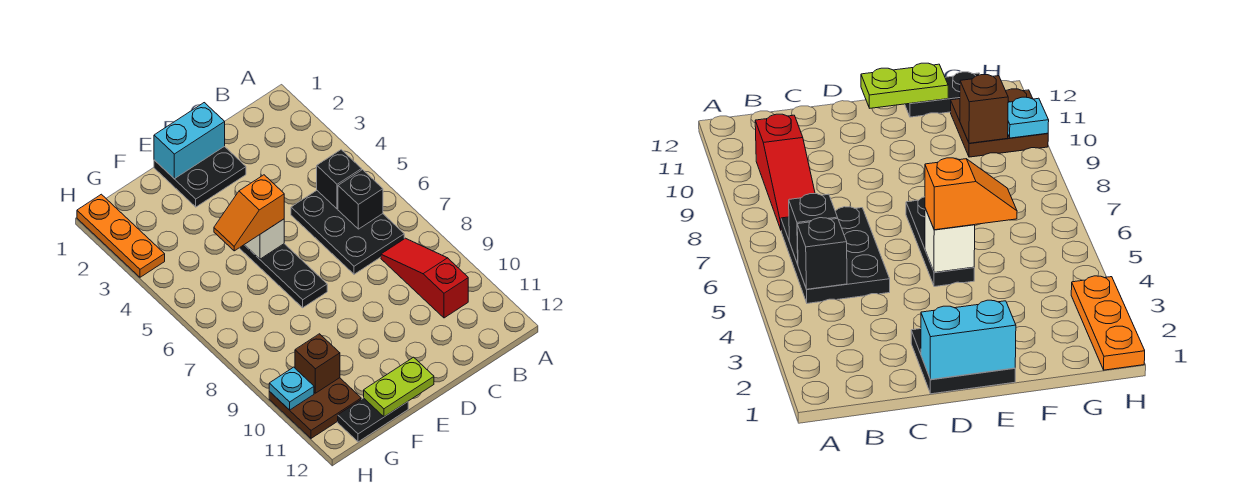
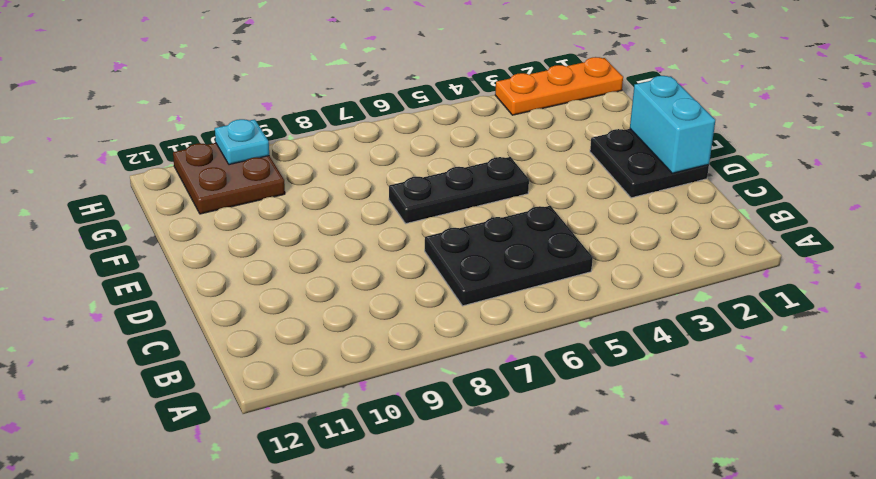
none -> red 1x3 slope [381,238,468,318]
none -> black 1x2 plate [338,398,408,442]
none -> black 1x1 brick [317,150,362,209]

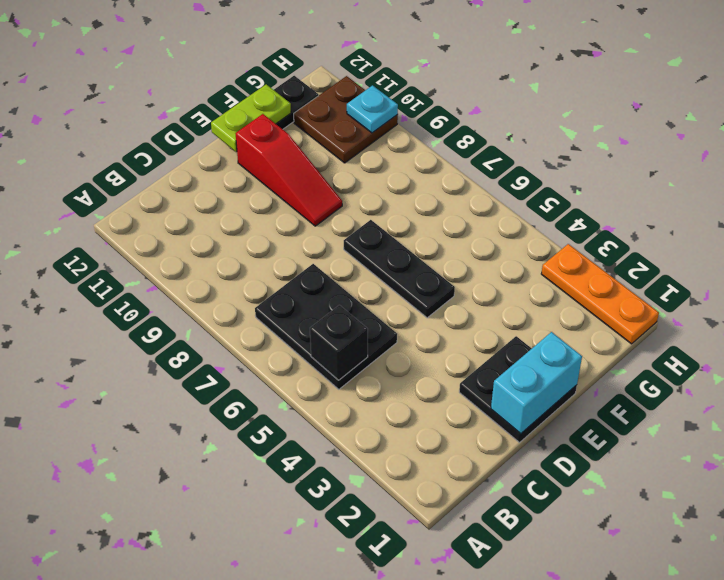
red 1x3 slope [235,114,342,226] -> red 1x3 slope moved to [381,238,468,318]
none -> black 1x1 brick [338,170,383,229]
none -> white 1x1 brick [244,219,284,259]
none -> brown 1x1 brick [295,334,340,393]

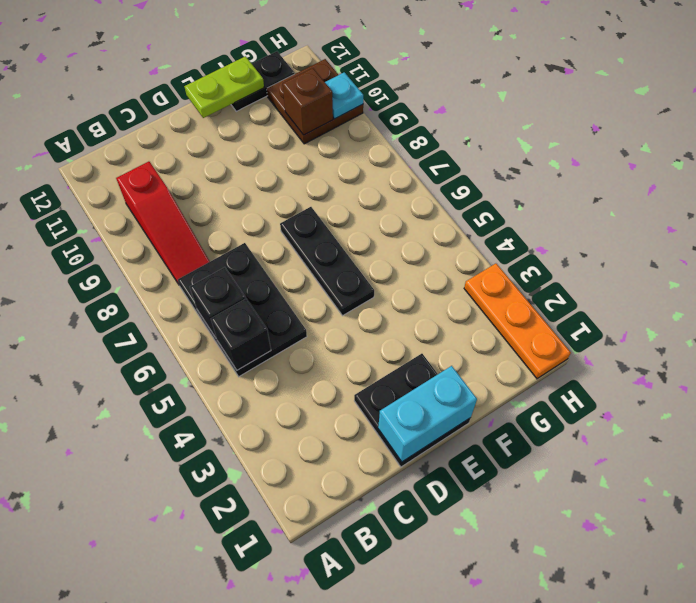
none -> white 1x1 brick [244,219,284,259]
none -> orange 1x2 slope [214,175,284,251]

